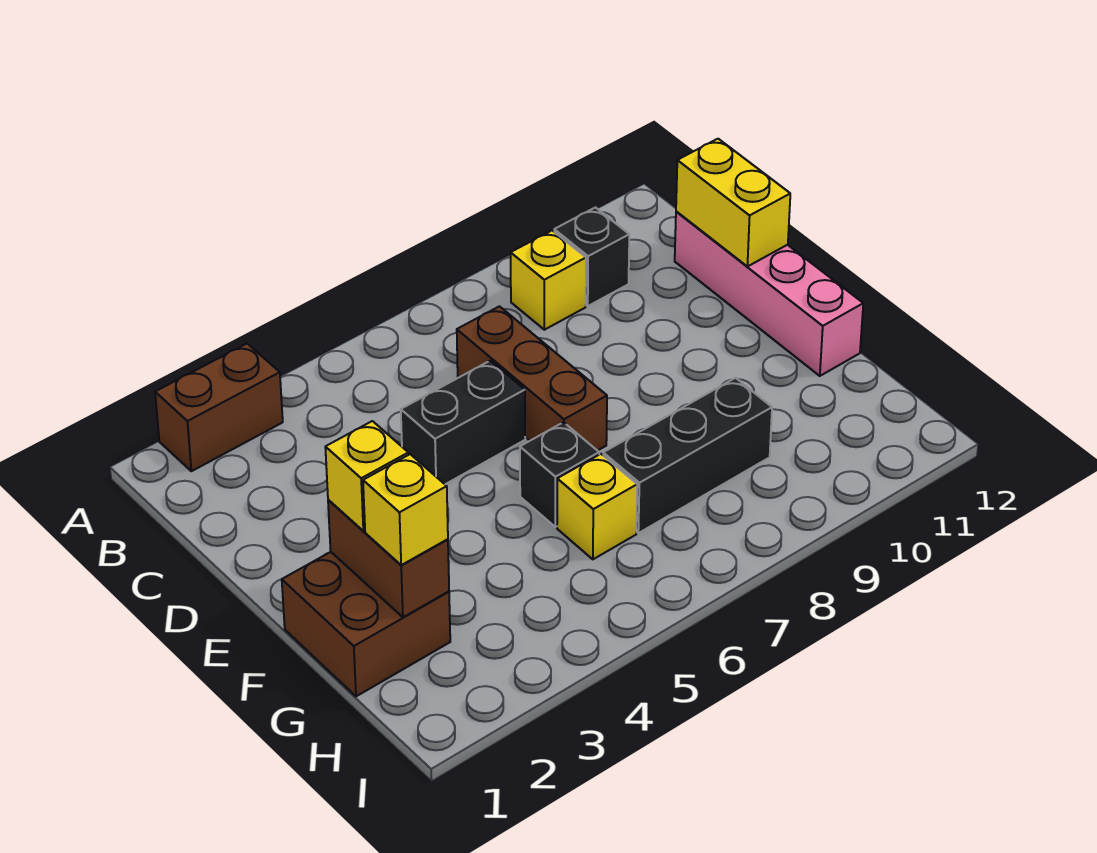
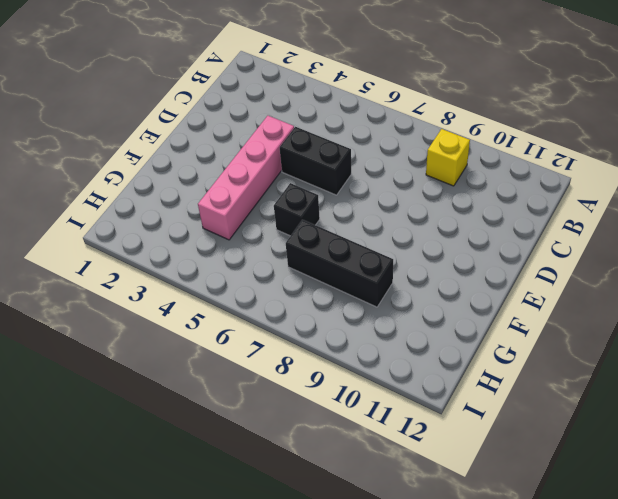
pink 1x4 brick [198,116,294,240] -> pink 1x4 brick moved to [675,211,863,376]
none -> brown 1x2 brick [155,344,283,471]
none -> black 1x1 brick [554,207,629,306]
none -> brown 1x3 brick [457,306,607,451]

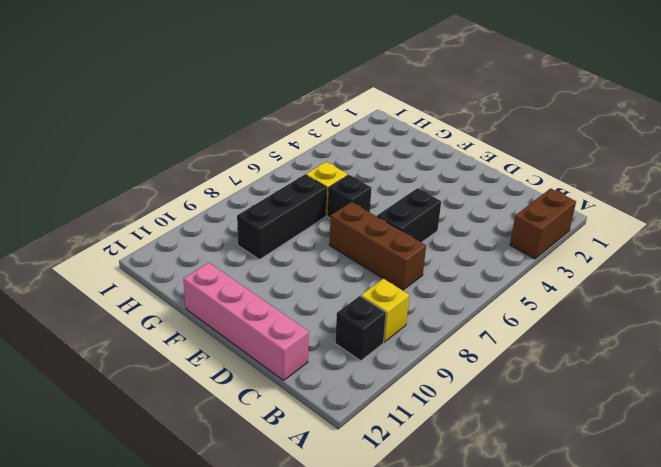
none -> brown 2x2 brick [282,552,450,696]
none -> yellow 1x2 brick [676,139,790,267]
none -> brown 1x2 brick [328,500,449,617]

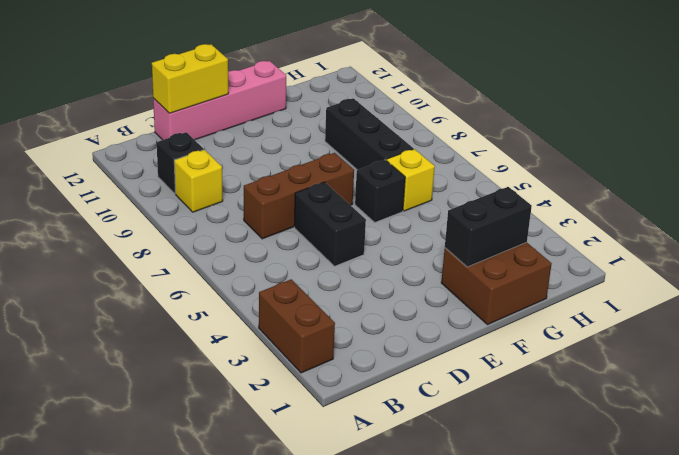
black 1x2 brick [445,187,532,267] -> brown 1x2 brick [328,500,449,617]
none -> yellow 1x1 brick [325,421,408,531]
none -> yellow 1x1 brick [363,454,448,565]

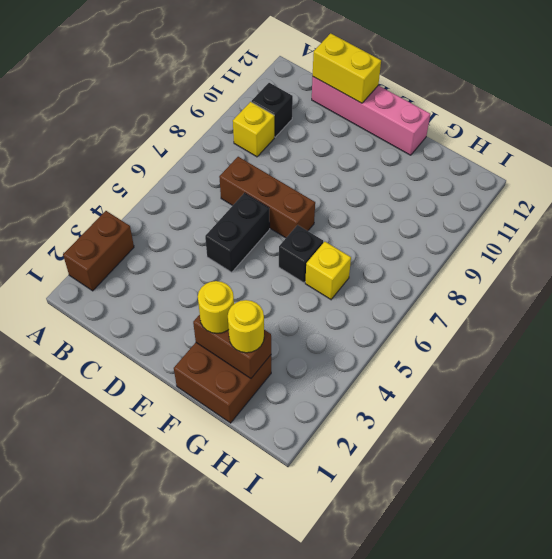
yellow 1x1 round brick [198,281,234,333] -> yellow 1x1 brick [325,421,408,531]
yellow 1x1 round brick [228,300,264,353] -> yellow 1x1 brick [363,454,448,565]
none -> black 1x3 brick [603,378,772,533]

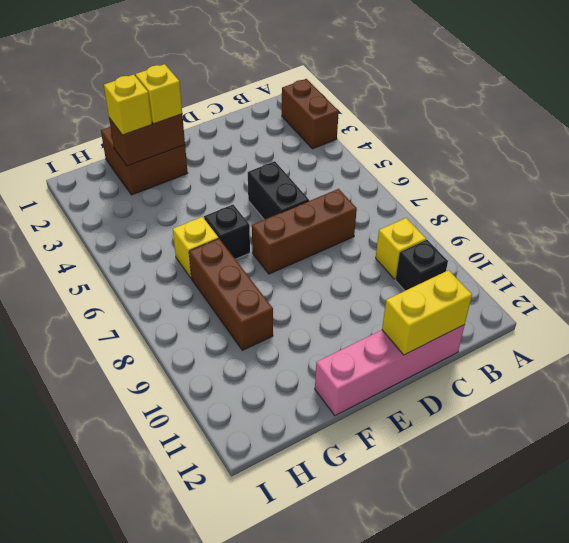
brown 1x3 brick [189,239,273,350] -> black 1x3 brick [603,378,772,533]

